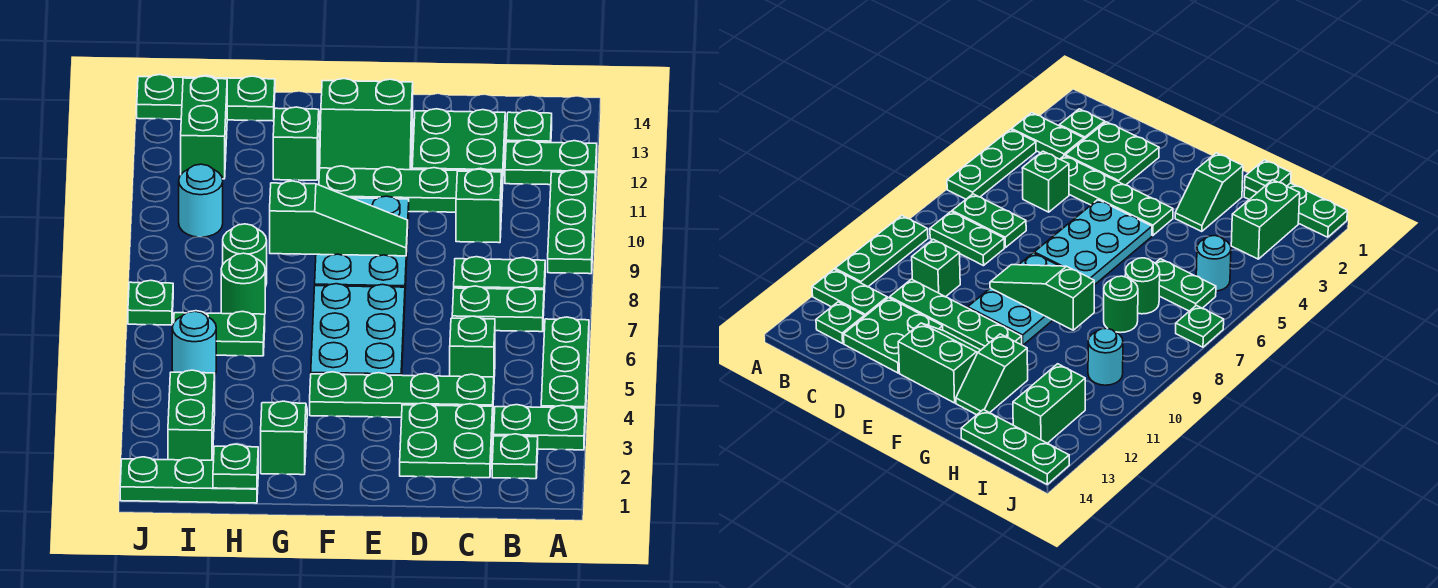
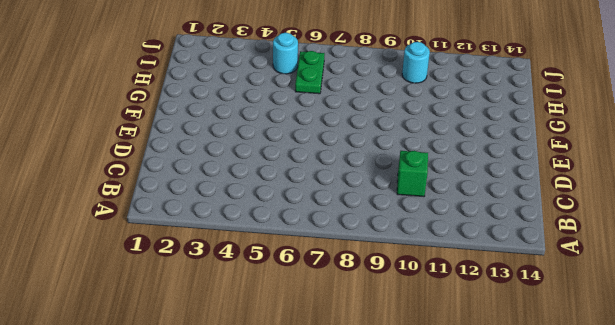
none -> green 1x2 plate [494,405,585,450]
none -> green 1x3 plate [541,317,589,417]
none -> green 1x3 plate [548,170,595,274]
none -> green 1x2 plate [505,140,597,185]

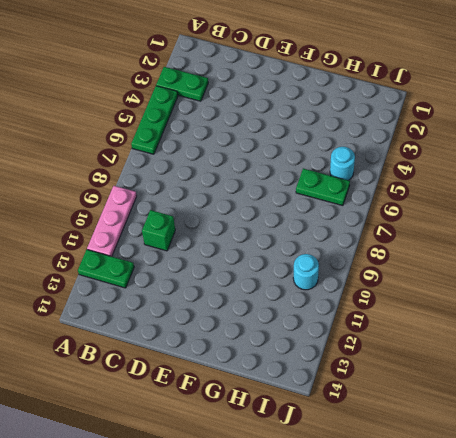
pink 1x3 plate [87,186,137,256] -> green 1x3 plate [548,170,595,274]
none -> green 1x1 plate [492,434,538,479]
none -> green 1x2 plate [452,286,544,332]
none -> green 1x2 plate [454,257,545,293]
none -> green 1x1 plate [506,110,552,143]

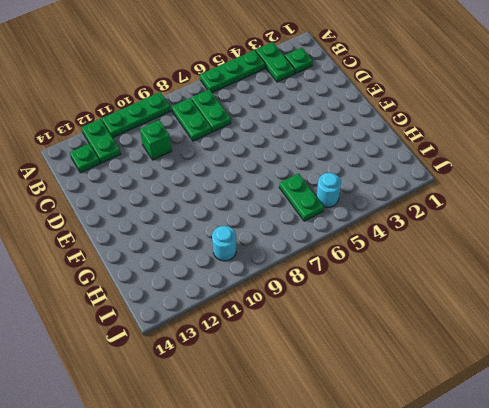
none -> green 2x2 plate [400,403,493,478]
none -> green 1x4 plate [310,372,494,417]
none -> green 1x1 brick [450,316,495,377]
none -> green 1x4 plate [319,166,503,213]

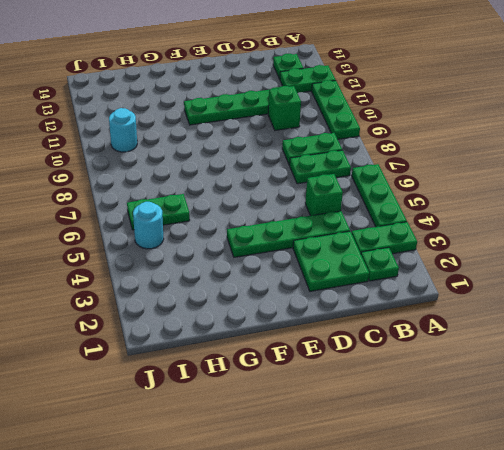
none -> green 2x2 plate [412,109,505,171]
none -> cyan 2x3 plate [311,284,405,375]
none -> cyan 2x3 plate [315,196,409,289]
none -> green 2x2 slope [320,79,413,170]

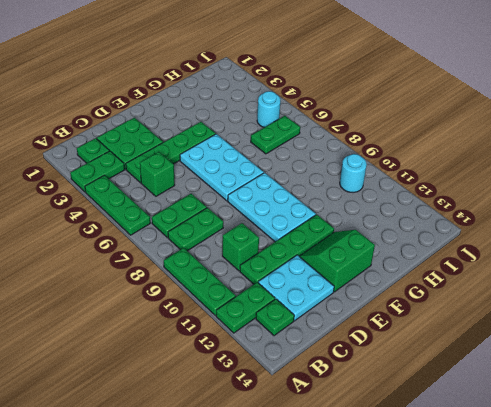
cyan 2x2 plate [258,255,334,321] -> green 2x2 plate [412,109,505,171]
none -> green 1x2 slope [261,401,307,475]
none -> green 1x2 slope [273,107,320,180]
none -> green 1x3 plate [120,457,258,503]
none -> green 1x1 round brick [221,253,265,314]

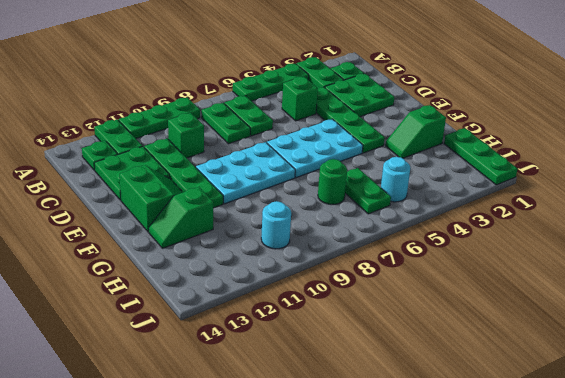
none -> green 1x1 round brick [223,224,267,287]
none -> green 1x3 plate [137,75,275,121]
none -> green 1x2 brick [168,370,215,460]
none -> green 1x2 brick [181,76,227,179]

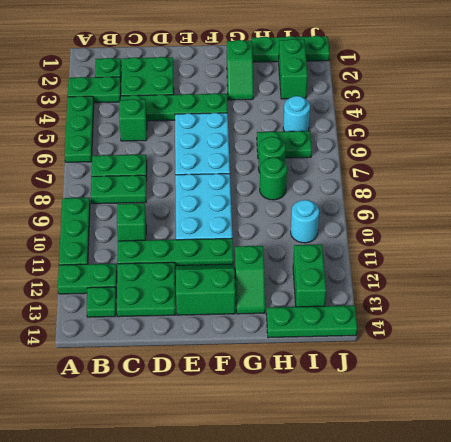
none -> green 1x1 plate [128,280,173,325]
none -> green 1x3 slope [270,181,408,256]
none -> green 1x1 plate [213,444,258,489]

